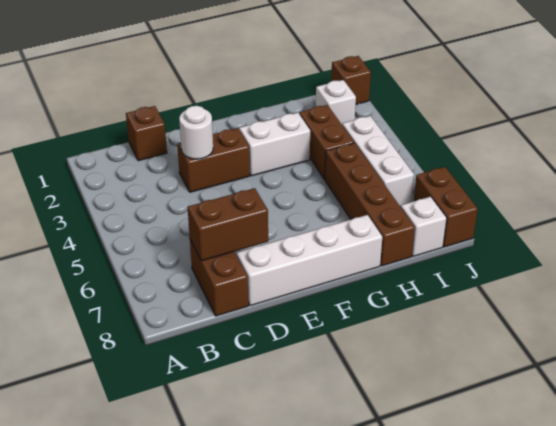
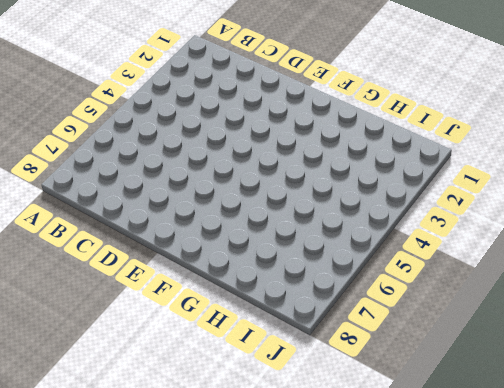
none -> brown 1x1 brick [126,106,167,161]
none -> brown 1x2 brick [190,240,248,316]
none -> brown 1x2 brick [177,128,250,192]

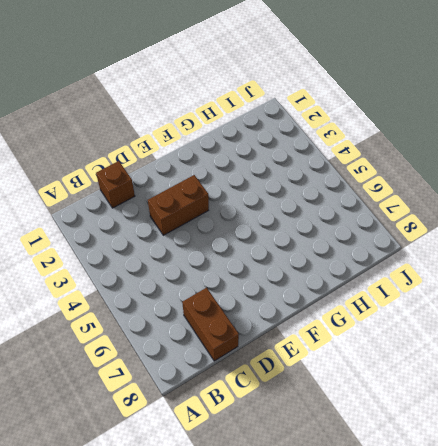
none -> white 1x4 brick [237,215,382,306]
none -> white 1x2 brick [239,113,310,176]
none -> brown 1x2 brick [300,105,354,179]

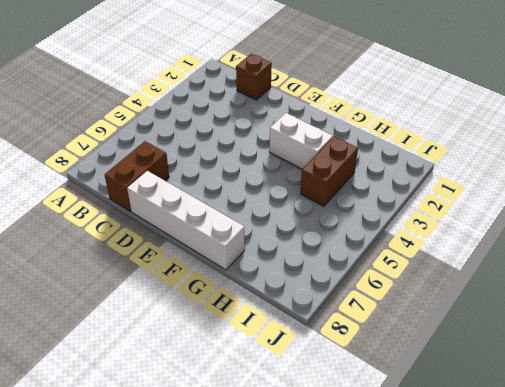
none -> brown 1x2 brick [177,128,250,192]
none -> brown 1x4 brick [325,143,415,266]
none -> white 1x1 brick [316,80,356,124]

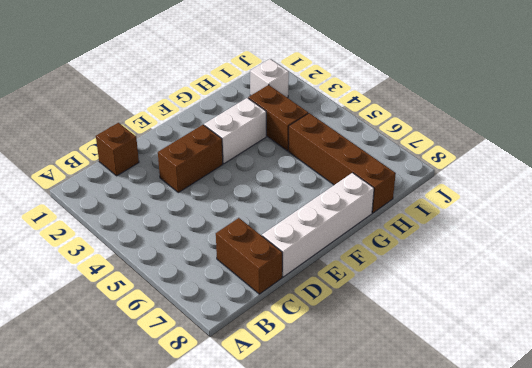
none -> white 1x3 brick [342,116,414,207]
none -> white 1x1 brick [401,197,447,256]
none -> brown 1x1 brick [331,56,371,104]

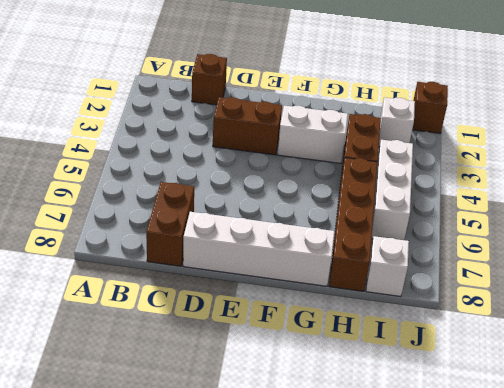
none -> brown 1x2 brick [414,167,478,247]
none -> brown 1x2 brick [188,188,268,261]
none -> white 1x1 round brick [179,106,213,159]

